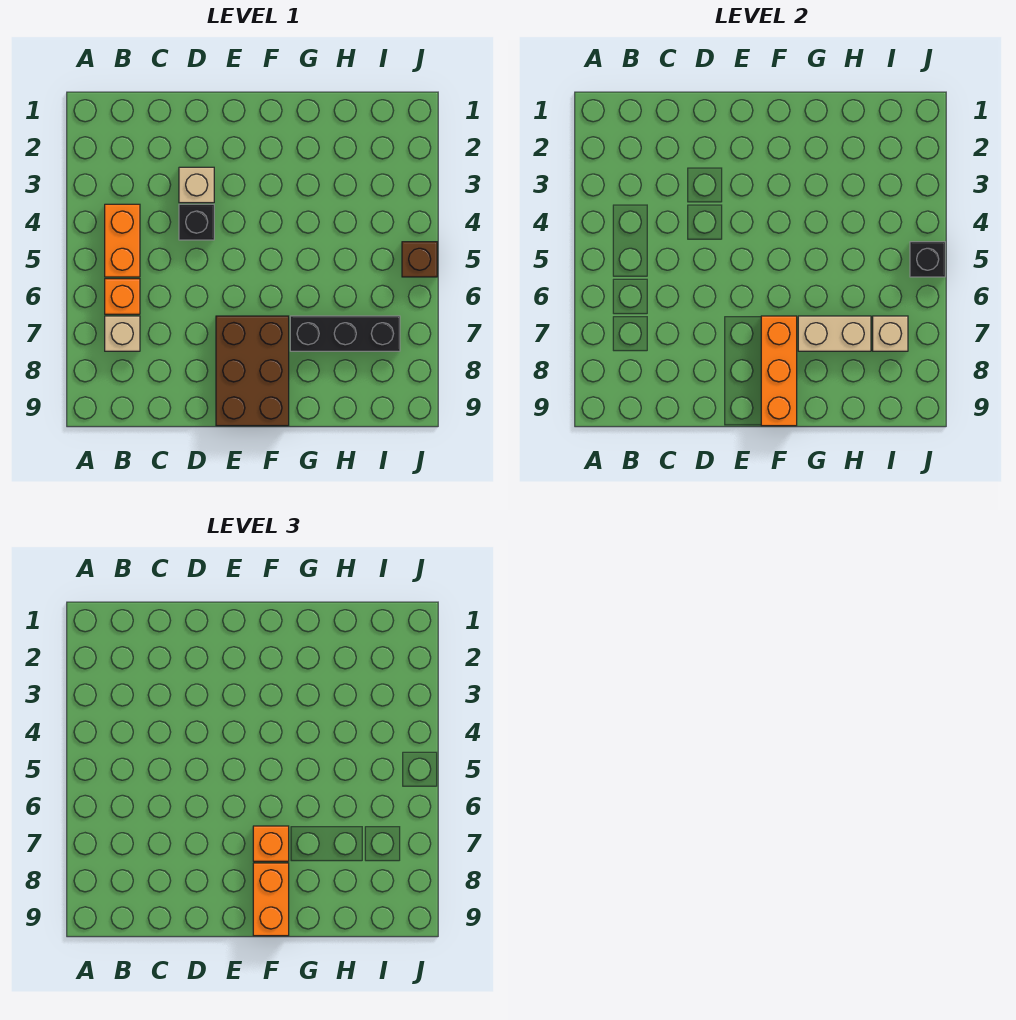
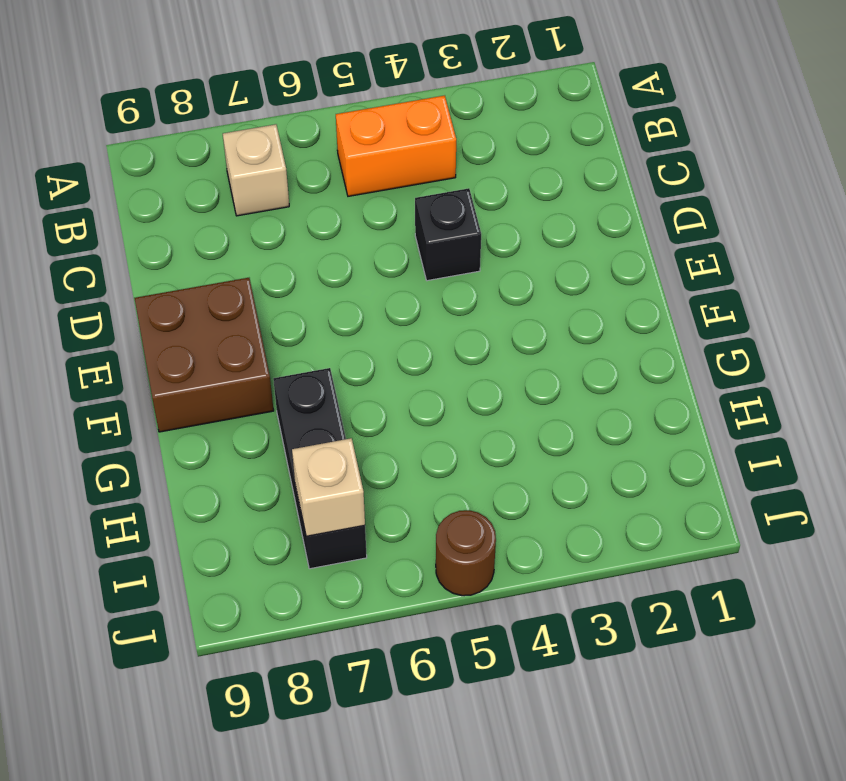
brown 2x2 brick [134,278,274,432] -> brown 2x3 brick [216,316,289,426]
brown 1x1 round brick [436,510,496,596] -> brown 1x1 brick [402,242,437,277]
none -> orange 1x1 brick [105,279,140,314]
none -> tan 1x1 brick [179,167,214,203]
none -> orange 1x3 brick [761,316,797,426]

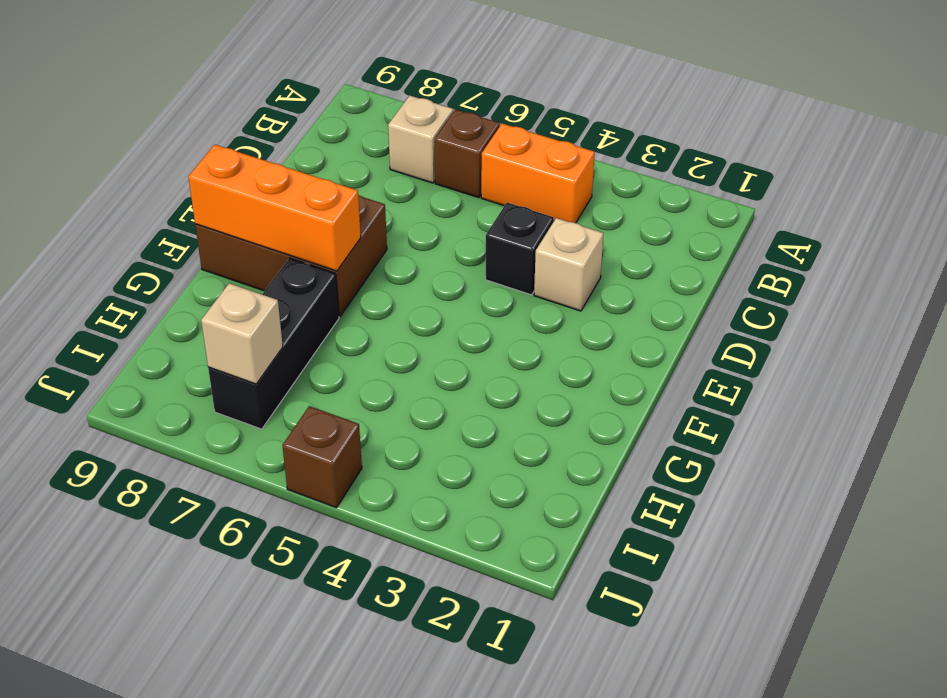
brown 1x1 brick [435,109,500,198] -> orange 1x1 brick [105,279,140,314]
none -> tan 1x2 brick [798,316,871,351]
none -> black 1x1 brick [910,242,945,277]
none -> orange 1x1 brick [253,826,289,861]

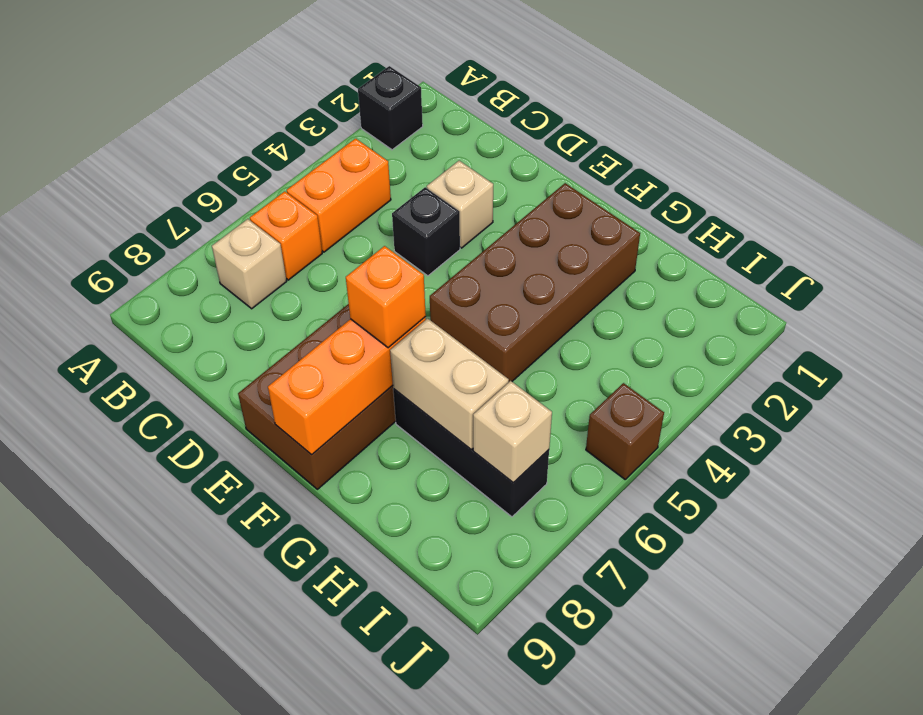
black 1x1 brick [358,66,423,150] -> black 1x1 brick moved to [910,242,945,277]
brown 2x4 brick [430,183,640,382] -> none
none -> orange 1x2 brick [253,863,289,936]

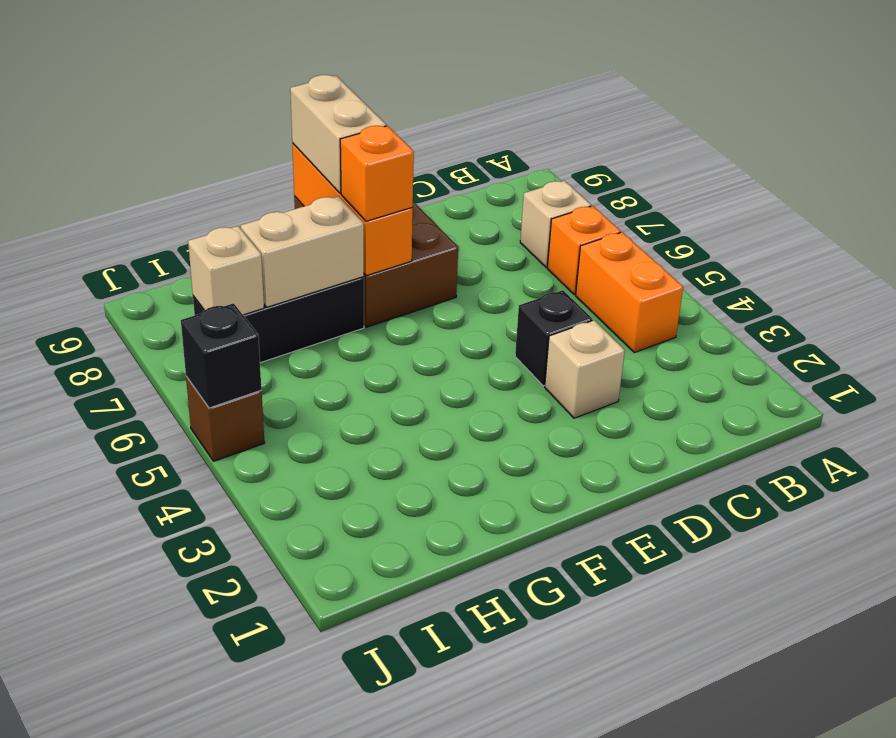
tan 1x2 brick [290,75,386,193] -> orange 1x2 brick [253,863,289,936]

